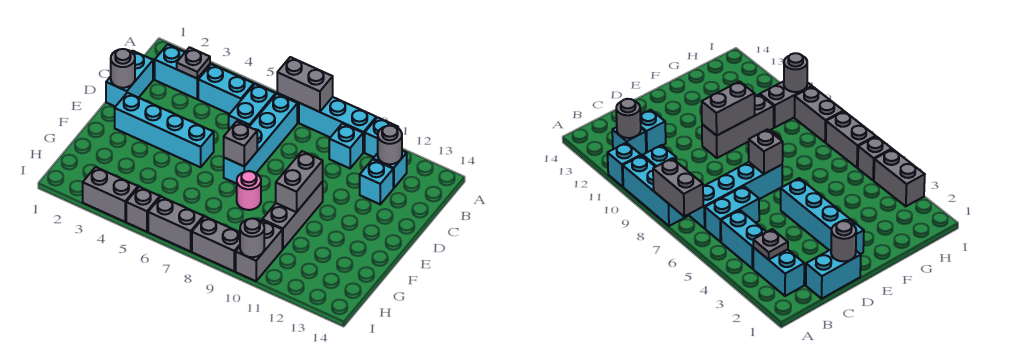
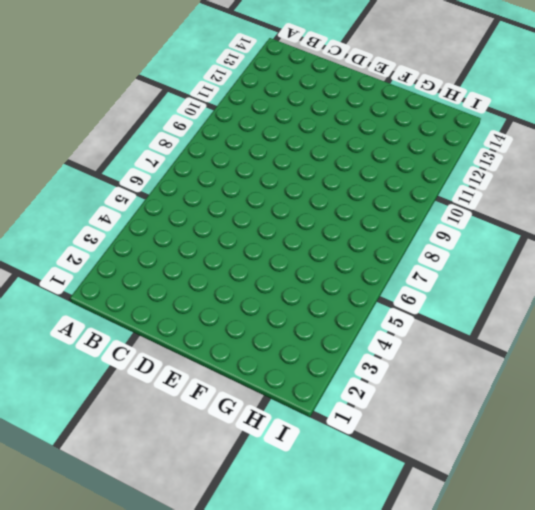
none -> cyan 1x3 brick [299,97,376,152]
none -> cyan 1x1 brick [365,117,398,157]
none -> cyan 1x2 brick [155,44,210,99]

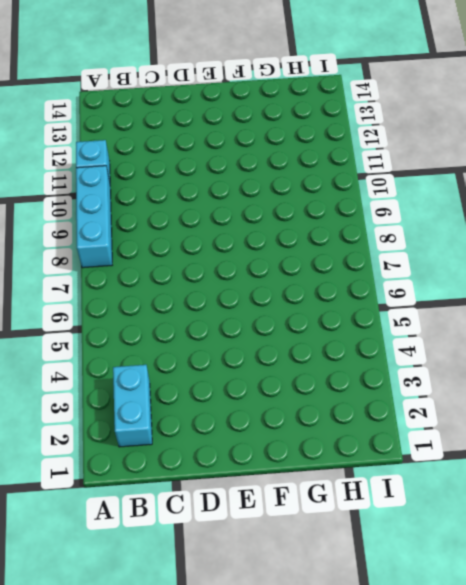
none -> cyan 1x2 brick [198,64,254,114]
none -> cyan 1x2 brick [229,84,276,130]
none -> cyan 1x4 brick [224,94,297,184]

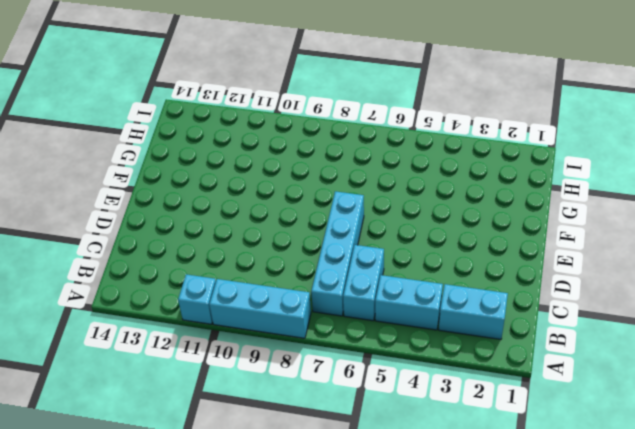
none -> cyan 1x1 brick [329,124,363,168]
none -> cyan 1x1 brick [373,151,407,188]
none -> cyan 1x2 brick [106,51,153,107]

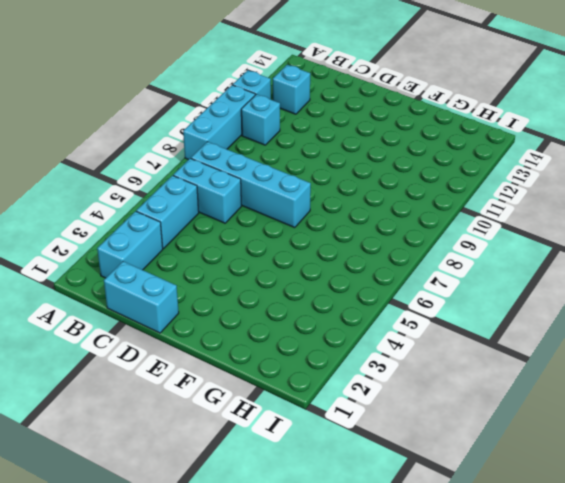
none -> cyan 1x1 brick [360,159,393,204]
none -> cyan 1x4 brick [115,93,214,167]
none -> grey 1x3 brick [262,181,323,249]

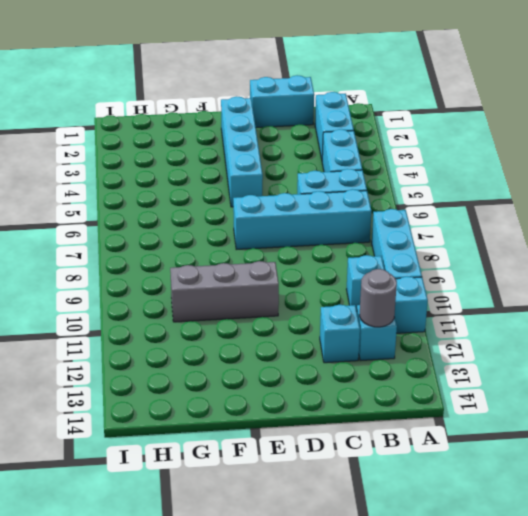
none -> pink 1x1 round brick [237,171,261,210]
none -> grey 1x2 brick [236,220,282,281]
none -> grey 1x2 brick [83,167,138,222]

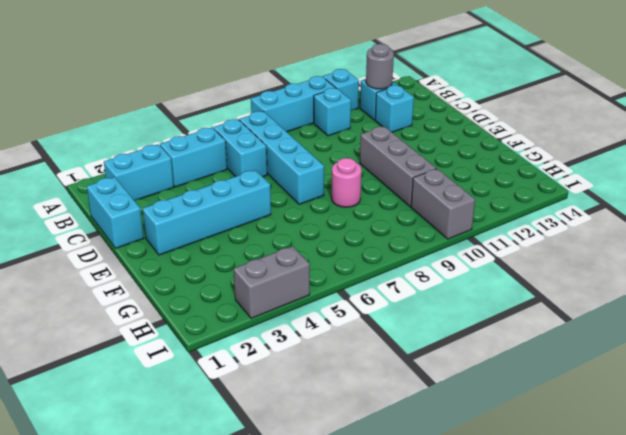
none -> grey 1x1 brick [126,187,160,232]
none -> grey 1x2 brick [148,197,204,251]
none -> grey 1x2 brick [192,217,240,271]

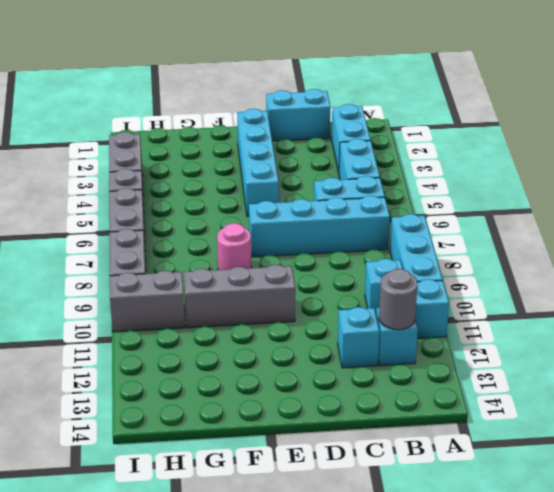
none -> grey 1x2 brick [277,57,333,112]
none -> grey 1x1 plate [177,47,210,78]
none -> grey 1x1 round brick [111,49,135,88]

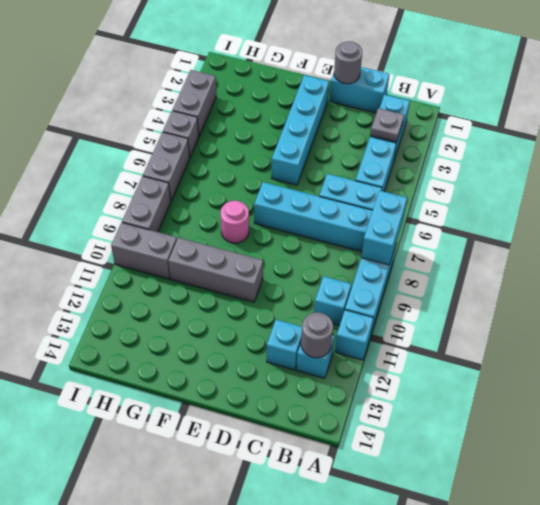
cyan 1x2 brick [361,191,407,265] -> grey 1x2 brick [277,57,333,112]
none -> grey 1x1 brick [224,121,257,166]
none -> grey 1x2 brick [276,151,323,212]
none -> grey 1x1 round brick [240,218,264,257]

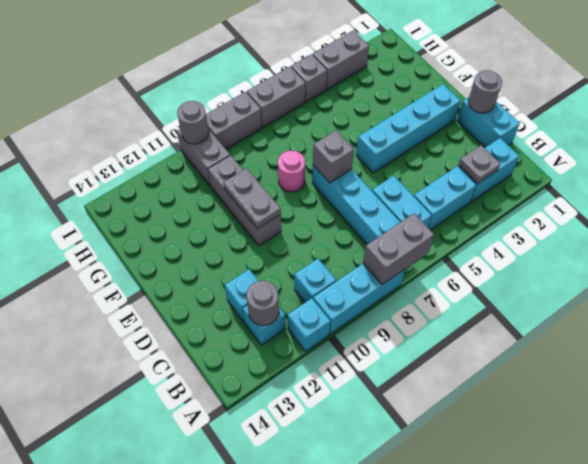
grey 1x2 plate [223,168,281,229] -> grey 1x2 brick [276,151,323,212]

